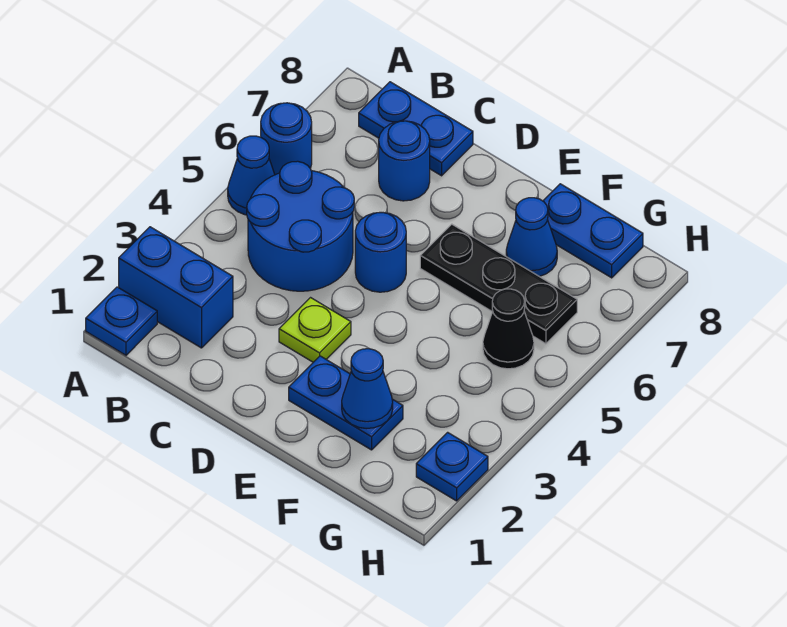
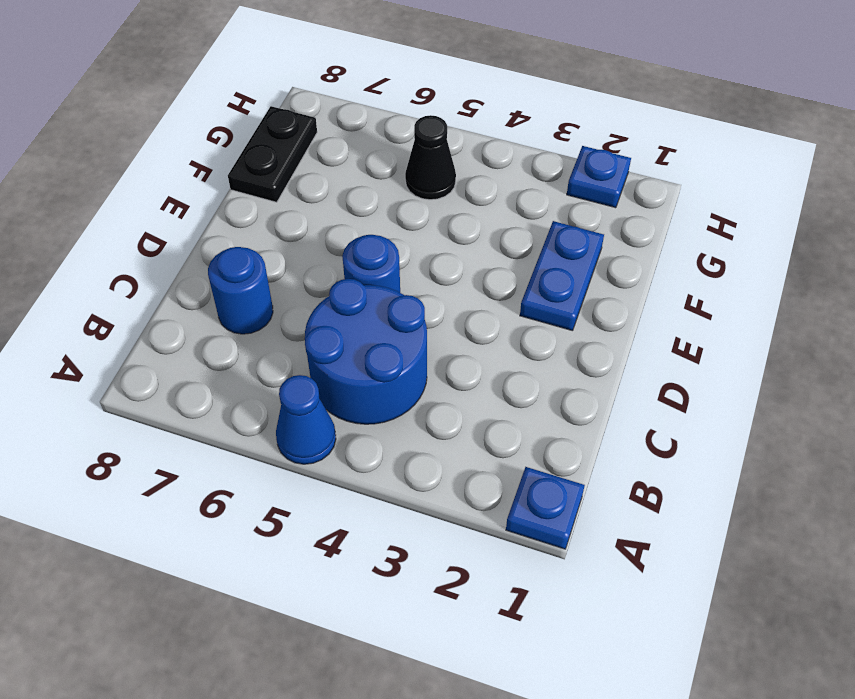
black 1x2 plate [228,106,317,202] -> blue 1x2 plate [543,184,643,278]
none -> blue 1x2 brick [119,227,233,348]
none -> blue 1x1 round brick [261,103,312,175]
none -> blue 1x2 plate [359,82,473,176]

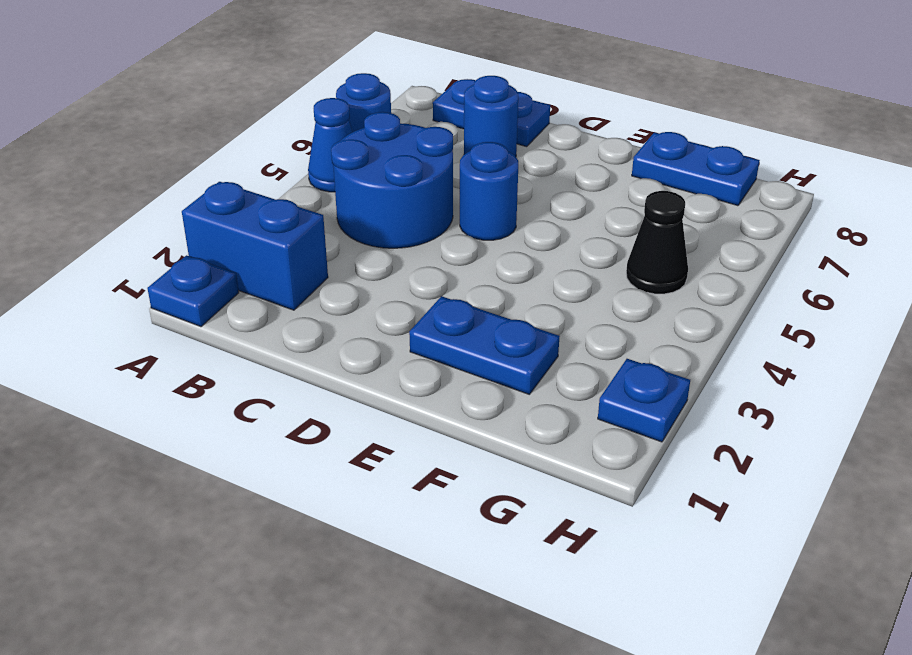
none -> lime 1x1 plate [279,298,351,362]
none -> black 1x3 plate [420,224,577,344]
none -> blue 1x1 cone [506,198,557,276]

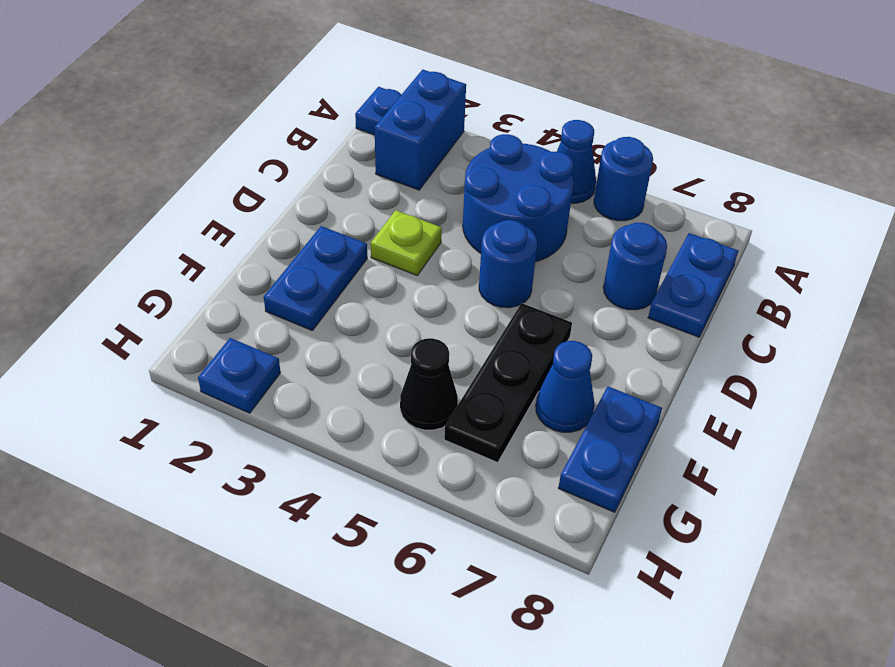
none -> blue 1x1 cone [342,349,393,429]

